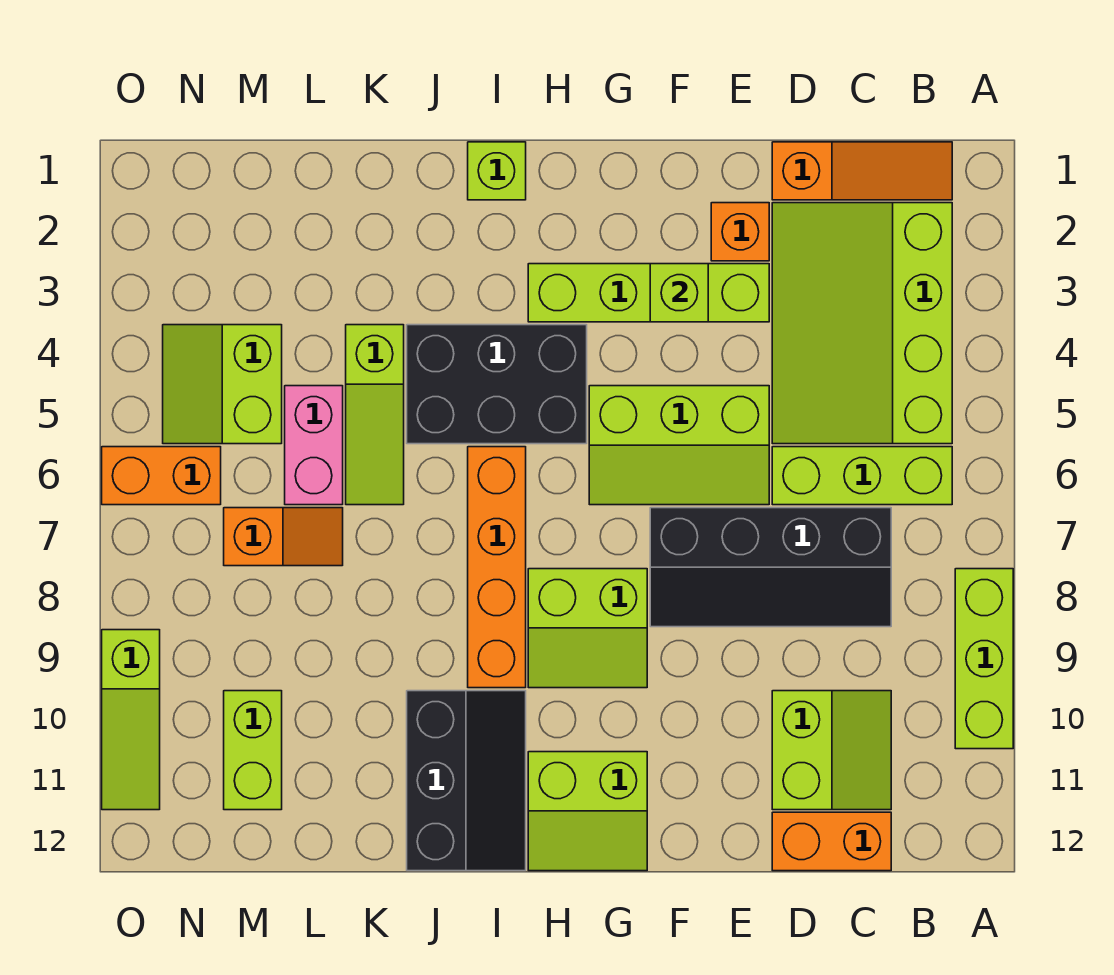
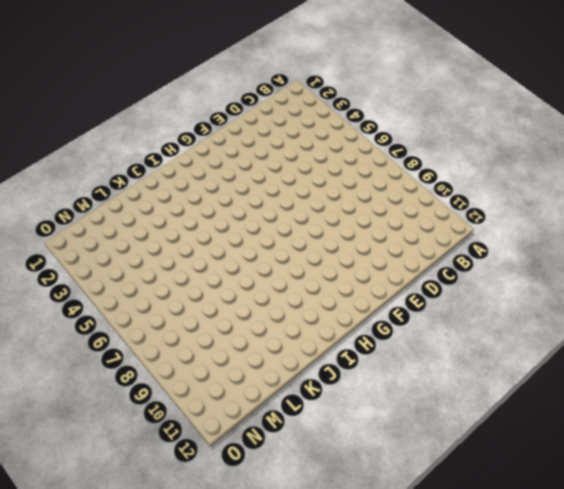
none -> lime 1x3 brick [955,569,1013,749]
none -> orange 1x3 slope [772,142,952,200]
none -> lime 3x4 slope [772,203,952,444]

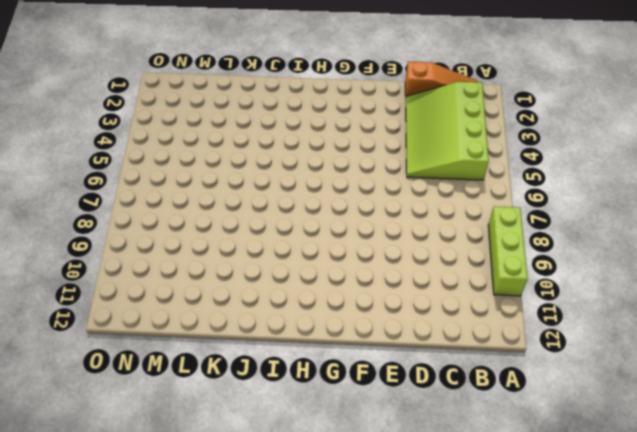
none -> lime 1x3 brick [772,447,952,505]
none -> black 2x4 slope [650,508,891,627]
none -> lime 2x2 slope [772,691,891,810]

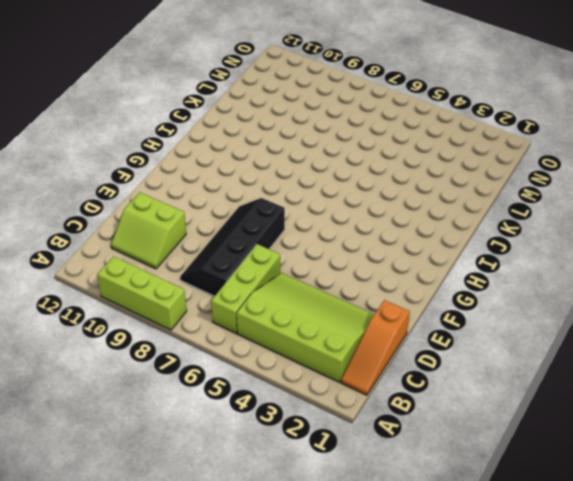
none -> orange 1x2 brick [772,812,891,871]
none -> orange 1x1 brick [711,203,769,261]
none -> lime 1x4 brick [528,264,769,322]

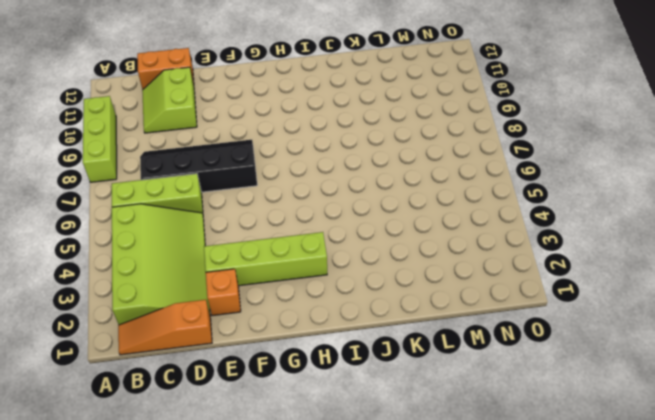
none -> lime 2x3 slope [589,386,769,505]
none -> lime 2x2 slope [528,569,647,688]
none -> lime 2x2 slope [528,752,647,871]

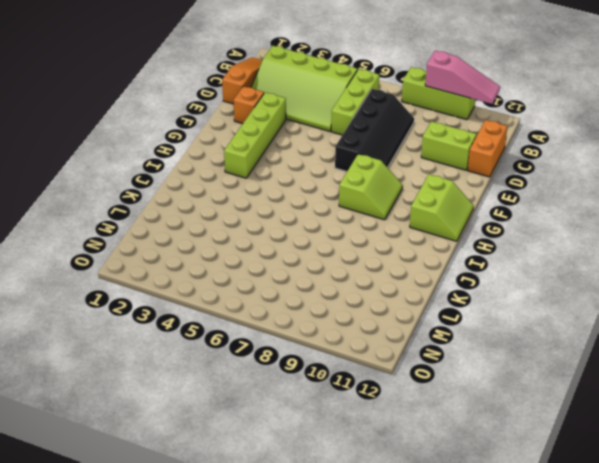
pink 1x3 slope [425,51,500,104] -> none
none -> lime 2x3 slope [589,386,769,505]
none -> black 2x3 brick [407,325,587,444]
none -> lime 1x1 brick [468,142,526,200]

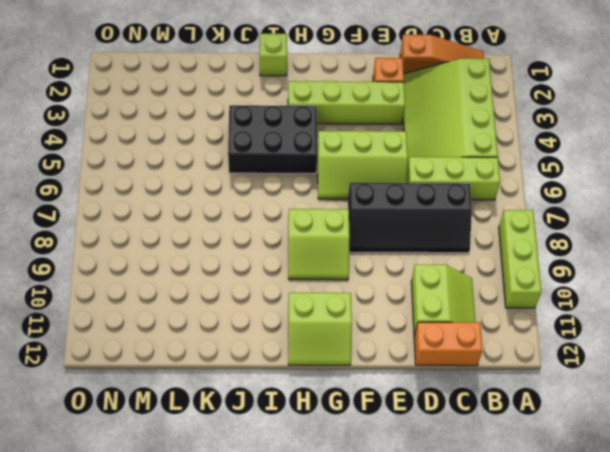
none -> orange 1x4 brick [468,447,526,688]
none -> black 2x3 slope [407,691,526,871]
none -> lime 1x3 slope [346,325,404,505]

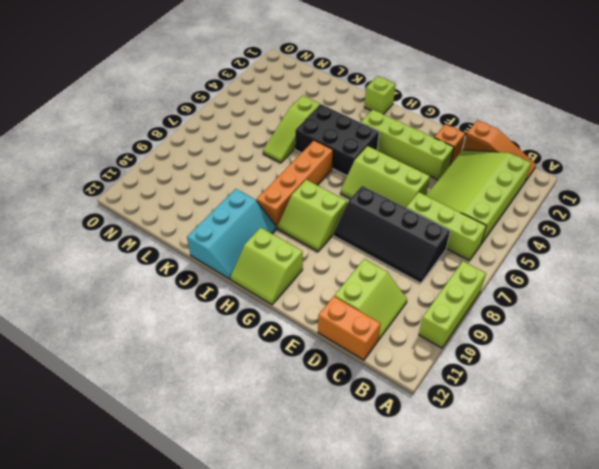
cyan 2x3 slope [187,189,276,279] -> black 2x3 slope [407,691,526,871]
none -> pink 1x2 brick [285,386,343,505]
none -> orange 1x2 slope [224,508,343,566]
none -> lime 2x2 slope [163,325,282,444]

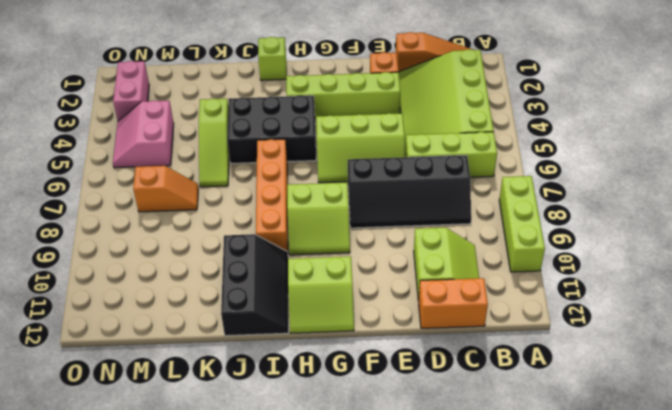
pink 2x2 slope [113,100,174,168] -> lime 2x2 slope [163,325,282,444]
pink 1x2 brick [113,61,149,121] -> pink 1x2 brick moved to [285,386,343,505]
none -> lime 1x2 brick [224,691,282,810]
none -> orange 1x2 brick [102,447,221,505]
none -> lime 1x3 slope [102,630,160,810]

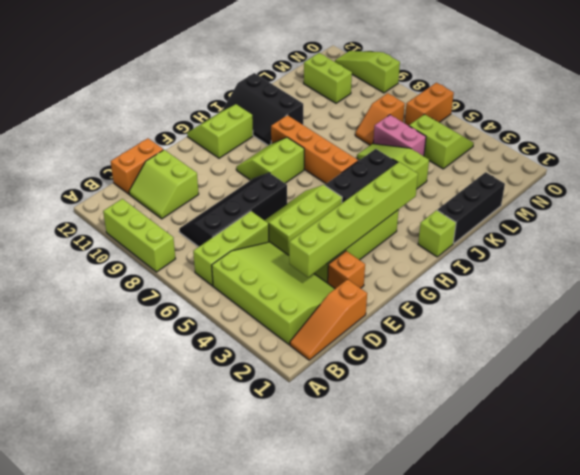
lime 1x6 brick [289,162,418,277] -> lime 1x1 brick [650,264,708,322]
black 1x3 brick [437,172,505,243] -> none

